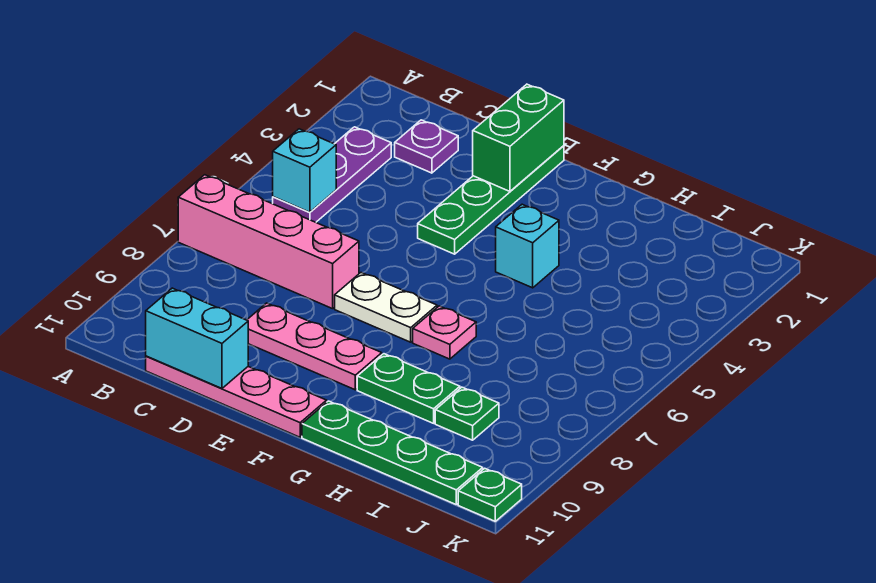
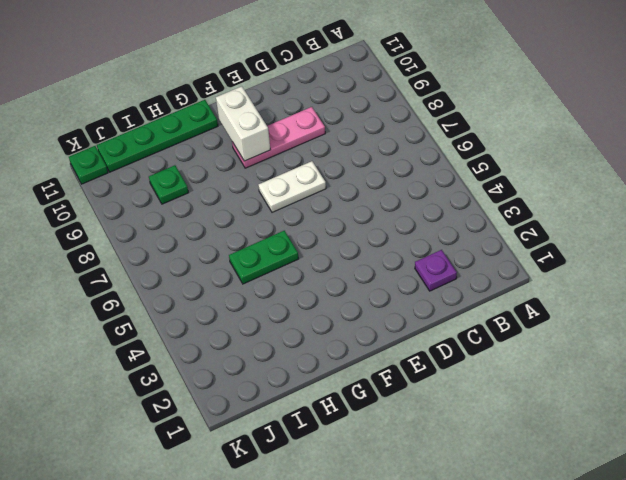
white 1x2 brick [216,86,270,161] -> none
green 1x2 plate [229,231,299,284] -> green 1x2 plate moved to [357,354,460,423]
none -> pink 1x4 brick [178,175,359,309]
none -> purple 1x3 plate [273,127,391,222]
none -> pink 1x4 plate [146,356,327,437]

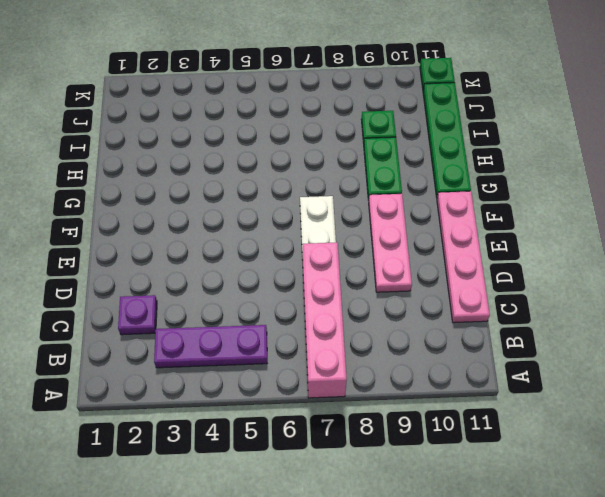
none -> green 1x4 plate [418,146,564,254]
none -> cyan 1x1 brick [496,204,559,288]
none -> pink 1x1 plate [413,306,476,359]

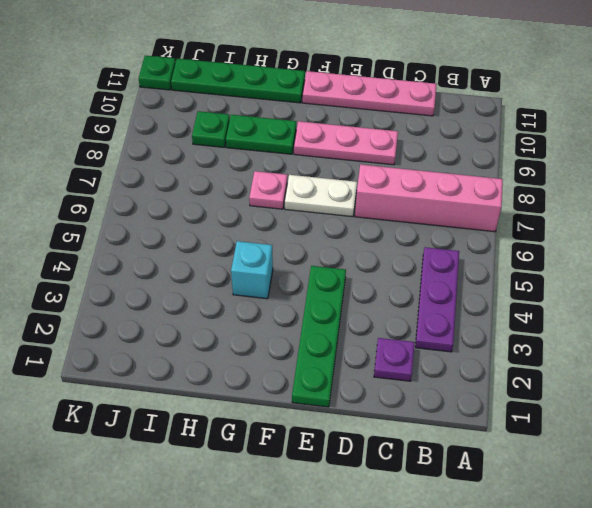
none -> cyan 1x1 brick [273,129,336,212]
none -> cyan 1x2 brick [146,288,248,388]
none -> green 1x2 brick [473,84,564,191]

